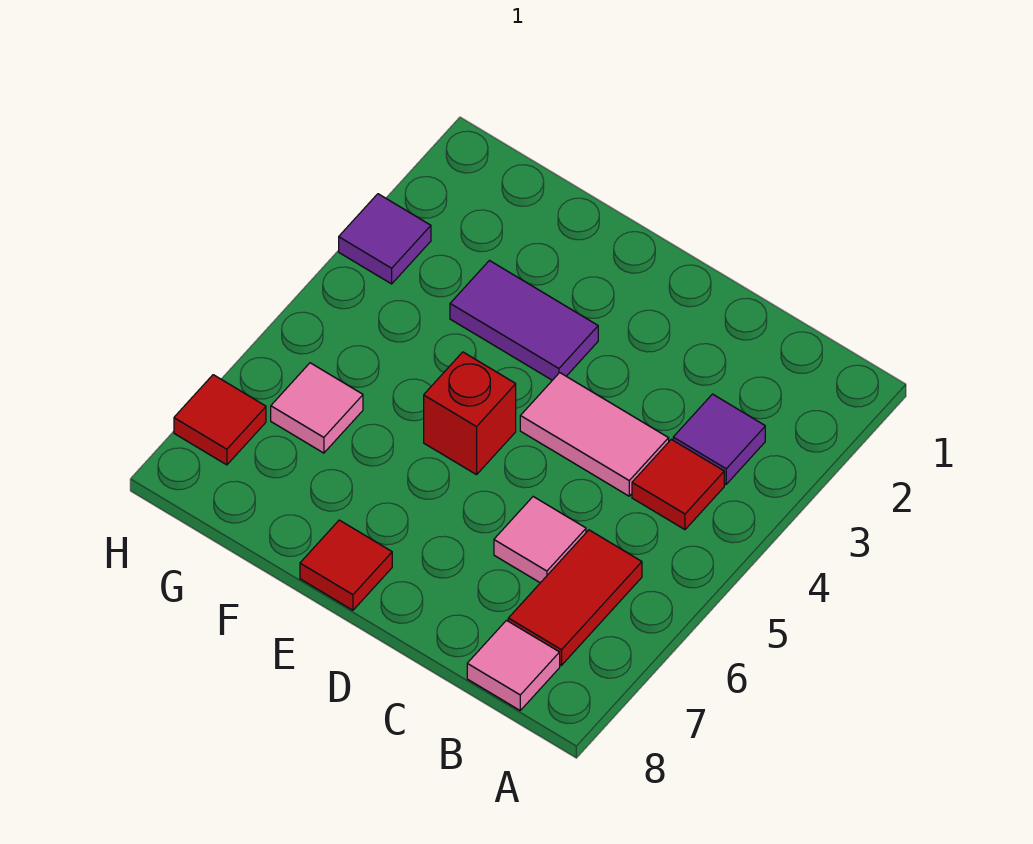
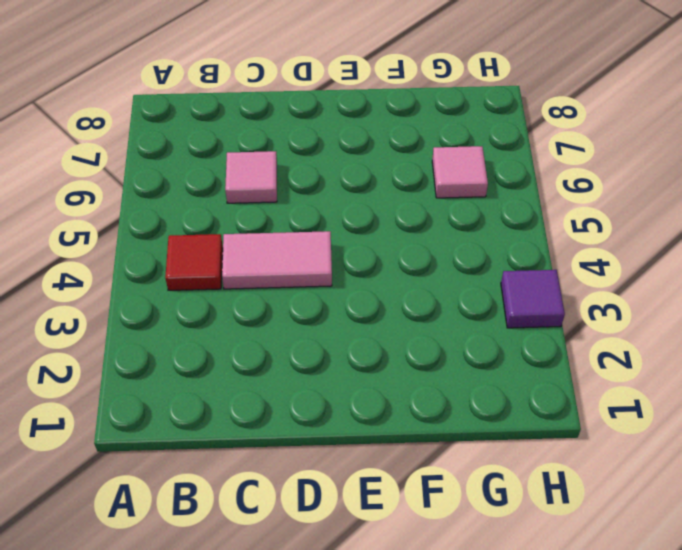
none -> purple 1x1 tile [673,394,765,484]
none -> red 1x2 tile [508,530,642,665]
none -> pink 1x1 tile [467,620,560,710]

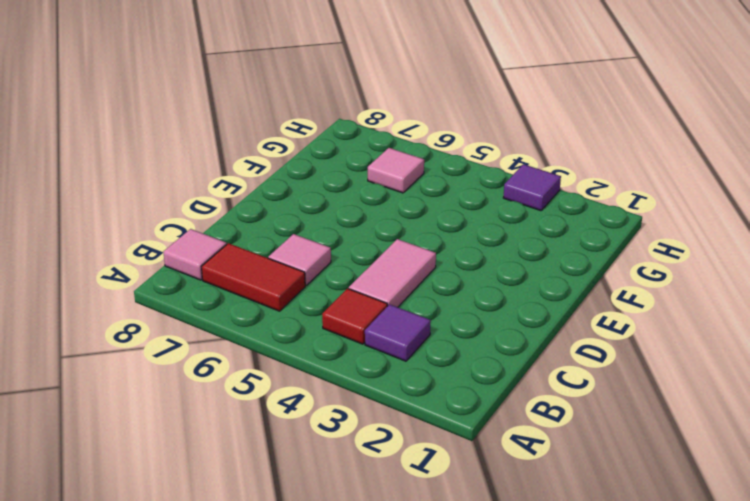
none -> purple 1x2 tile [450,261,598,380]
none -> red 1x1 brick [424,352,516,475]
none -> red 1x1 tile [300,520,392,610]

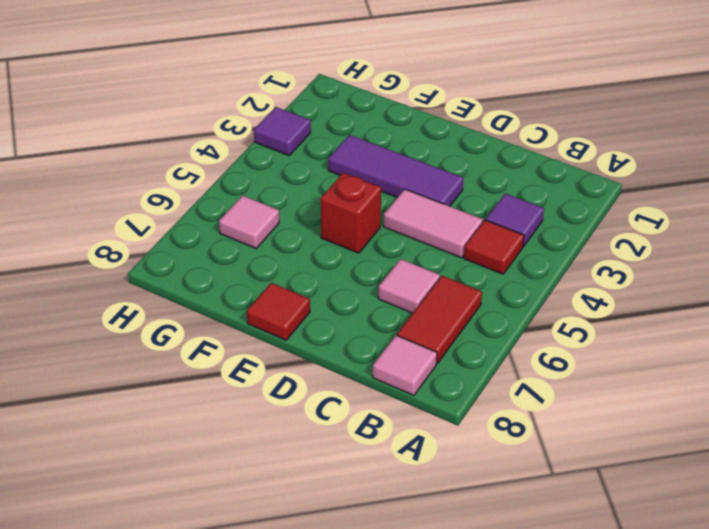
purple 1x3 tile [328,135,463,206] -> purple 1x2 tile [450,261,598,380]
none -> red 1x1 tile [174,375,266,465]

